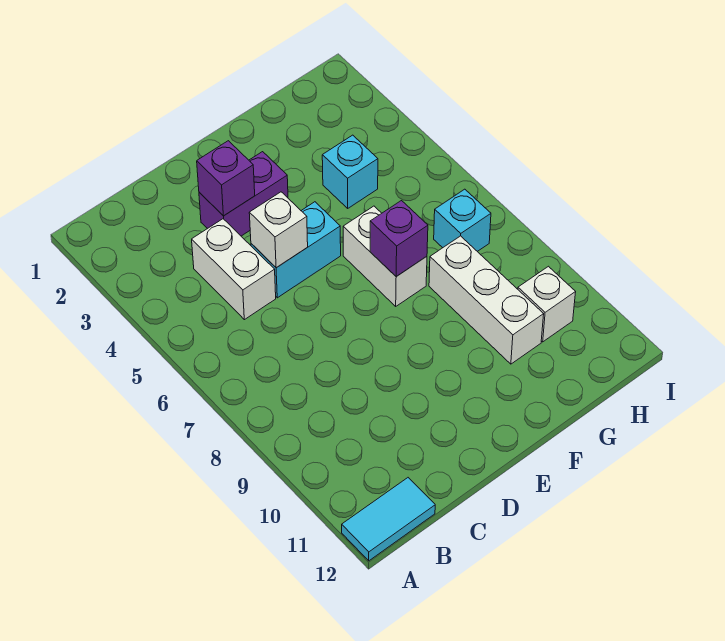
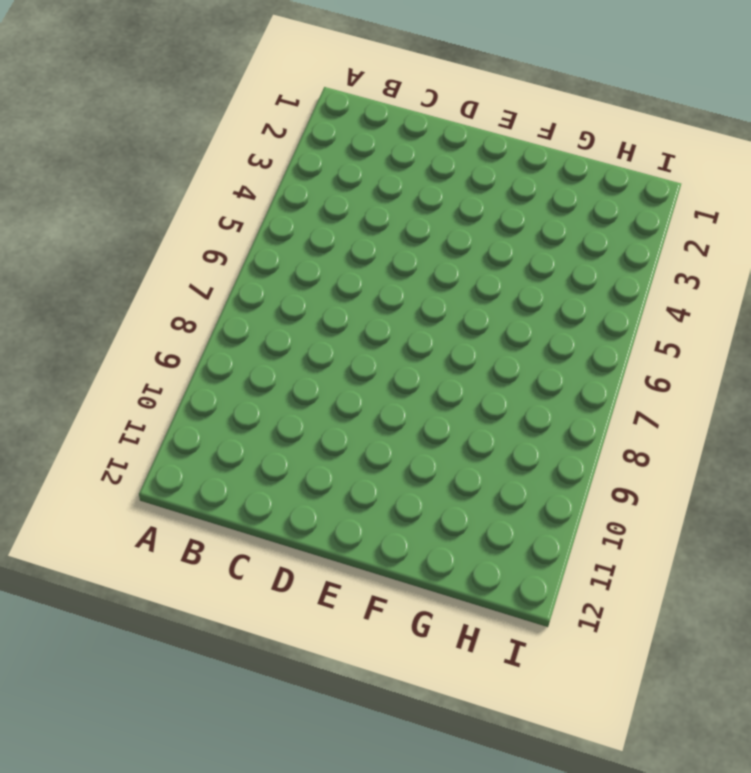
none -> cyan 1x2 tile [342,478,435,561]
none -> white 1x2 brick [192,219,276,320]
none -> purple 1x2 brick [199,152,288,236]

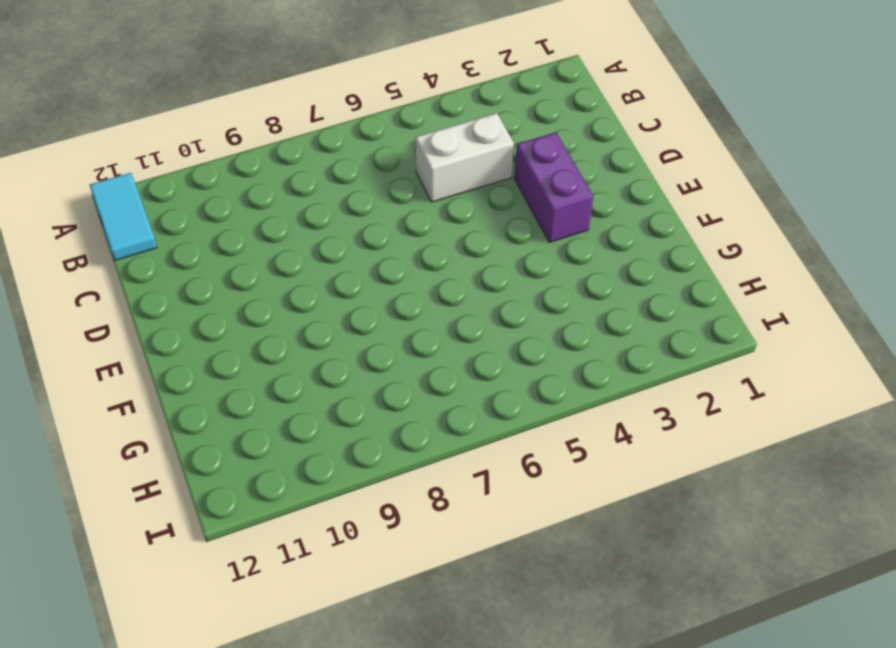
none -> cyan 1x2 brick [251,202,341,298]
none -> white 1x2 brick [343,206,427,306]
none -> cyan 1x1 brick [322,135,378,208]

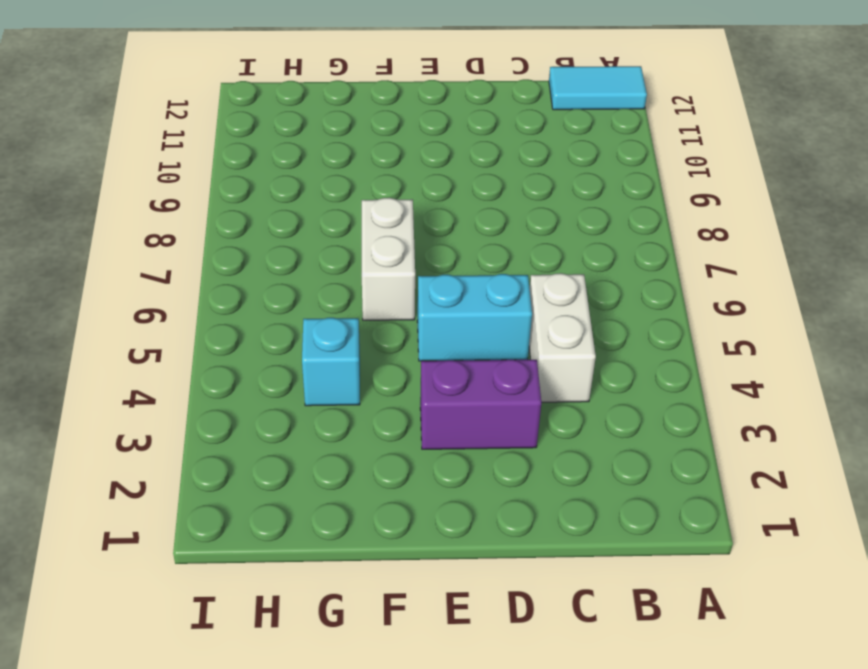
none -> white 1x3 brick [429,236,544,364]
none -> cyan 1x1 brick [434,189,491,251]
none -> white 1x1 brick [518,266,576,342]

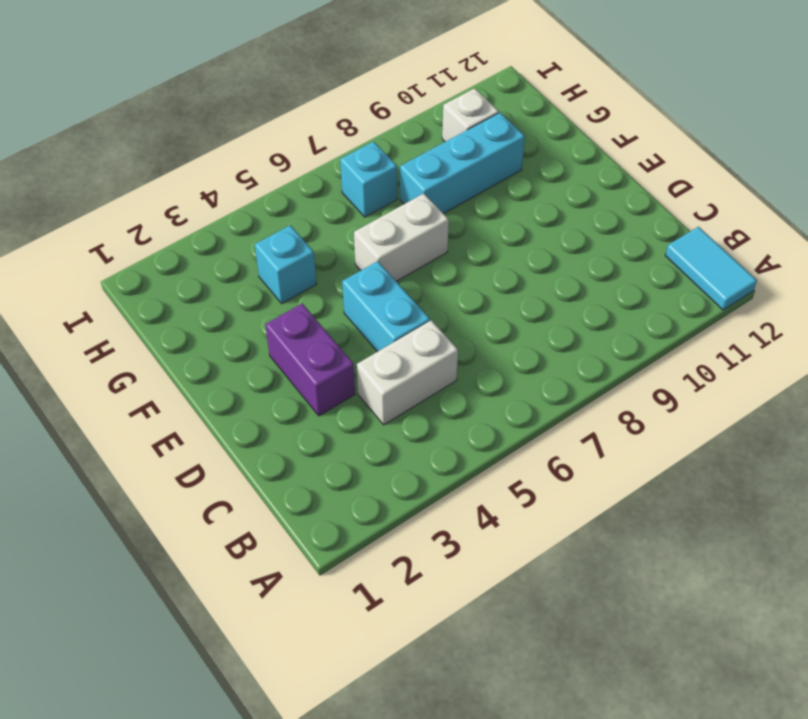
cyan 1x3 brick [400,113,525,214] -> white 1x3 brick [429,236,544,364]
none -> purple 1x1 brick [197,141,255,216]
none -> white 1x1 brick [249,192,308,268]
none -> purple 1x1 brick [370,201,428,276]

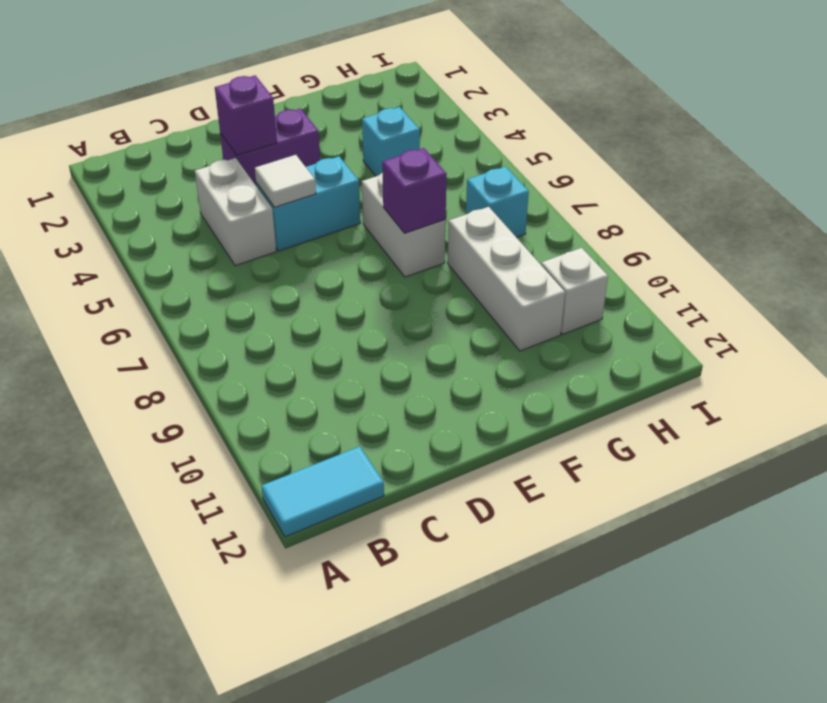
white 1x1 tile [255,155,316,207] -> white 1x1 brick [249,192,308,268]

